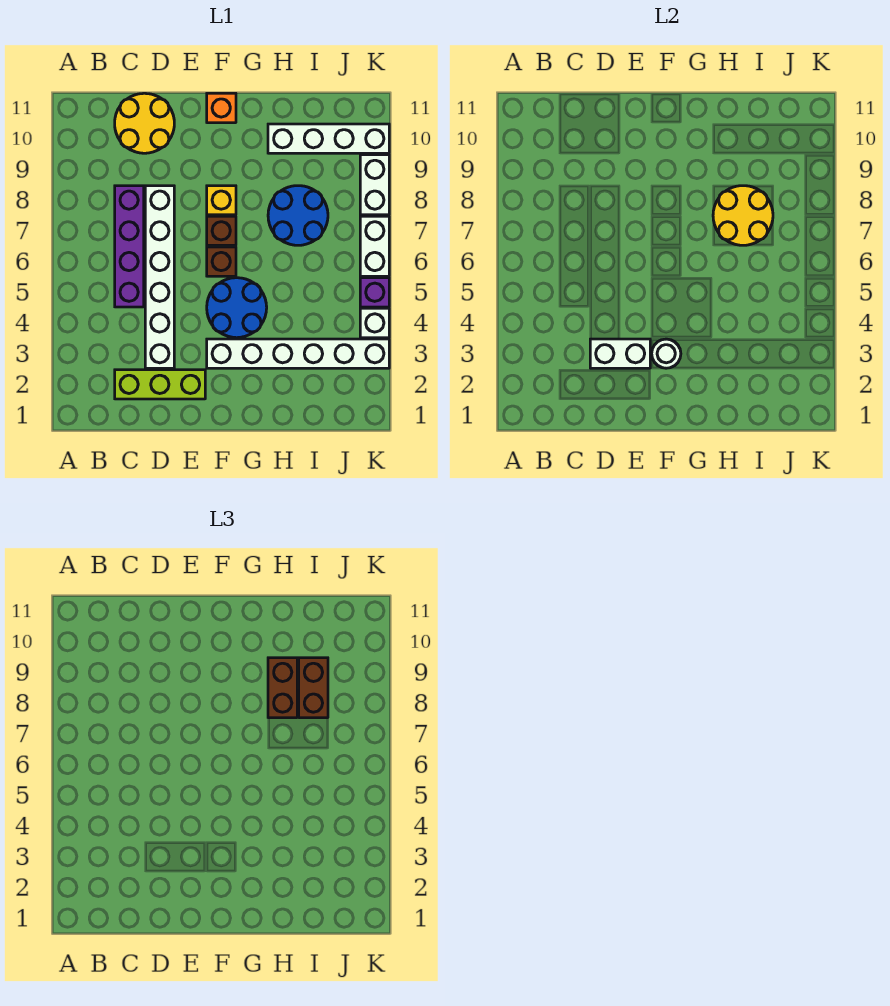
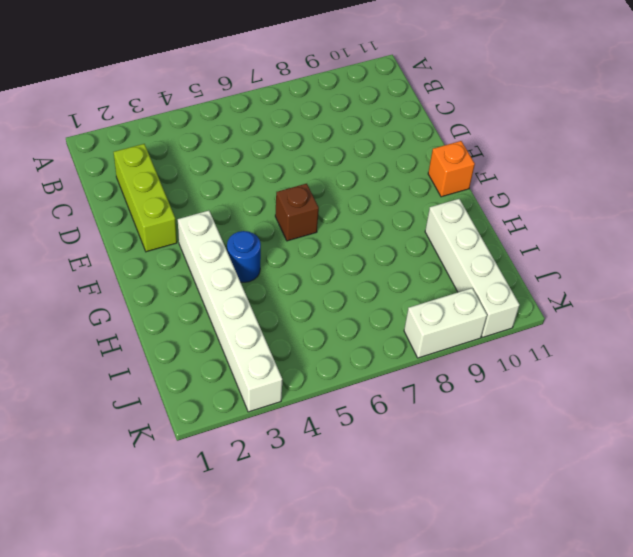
blue 1x1 round brick [227,231,261,282] -> blue 2x2 round brick [207,278,267,338]
none -> purple 1x4 brick [115,186,144,307]
none -> yellow 2x2 round brick [115,93,174,153]
none -> white 1x6 brick [145,186,174,368]

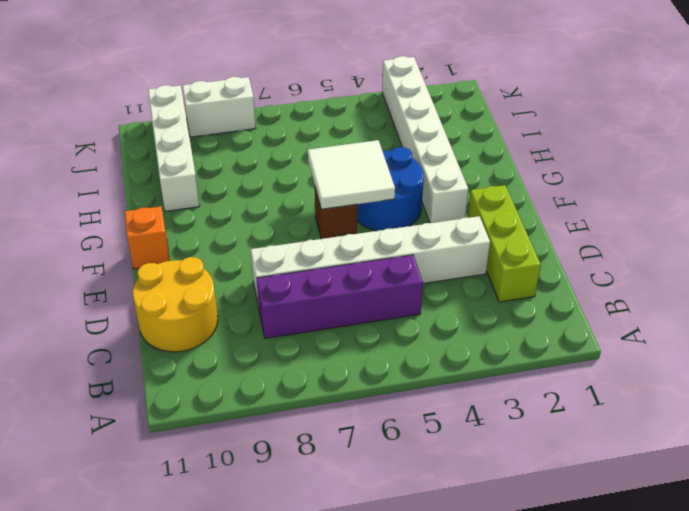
white 2x2 tile [308,140,395,209] -> none
none -> brown 1x1 brick [207,216,236,245]
none -> yellow 1x1 brick [207,186,236,215]
none -> blue 2x2 round brick [268,186,328,245]

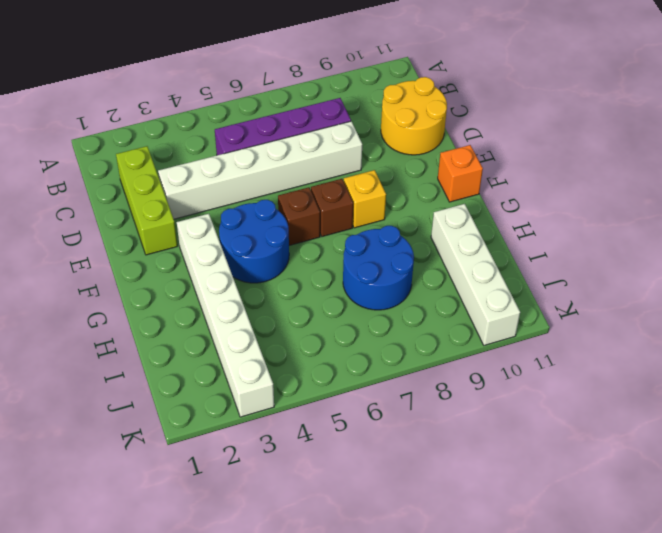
none -> white 1x1 brick [360,308,389,338]
none -> purple 1x1 brick [360,278,389,307]
none -> white 1x2 brick [360,216,389,276]

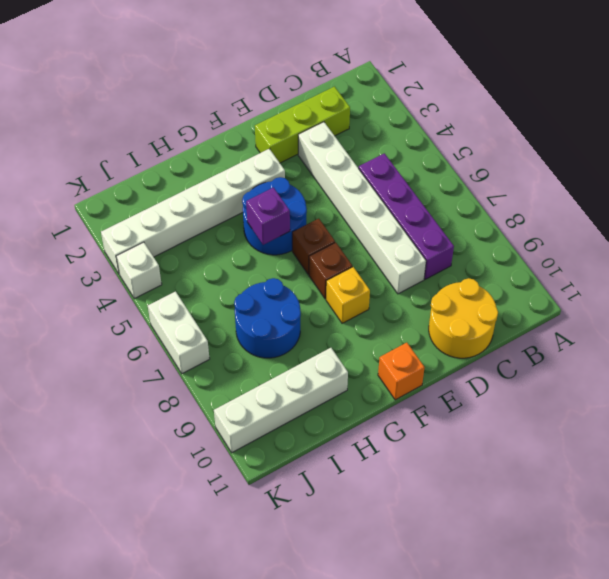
purple 1x1 brick [246,188,290,245] -> purple 1x1 brick moved to [360,278,389,307]
none -> white 1x2 brick [360,155,389,215]
none -> white 1x2 brick [590,339,650,368]
none -> white 1x1 round brick [652,339,681,368]

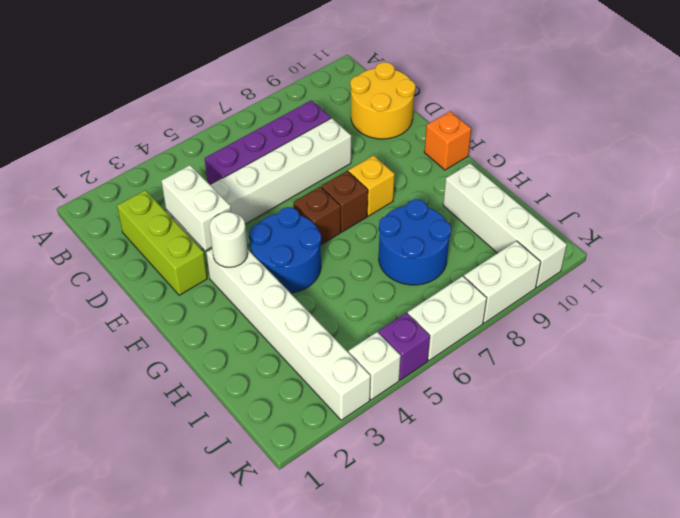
none -> yellow 2x2 round brick [713,186,773,245]
none -> brown 1x2 brick [268,658,297,718]
none -> brown 1x2 brick [299,658,328,718]

